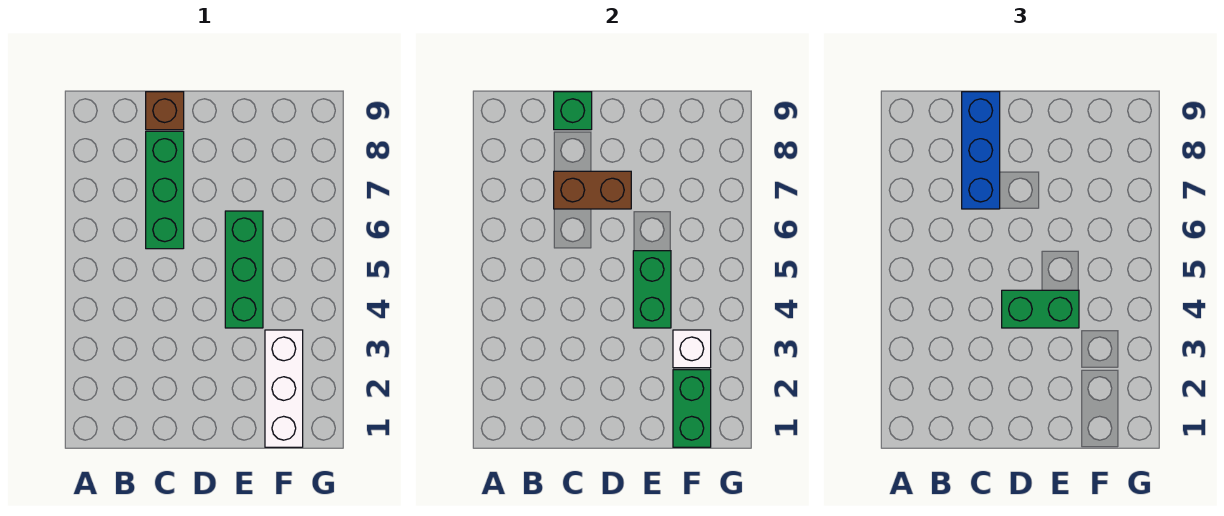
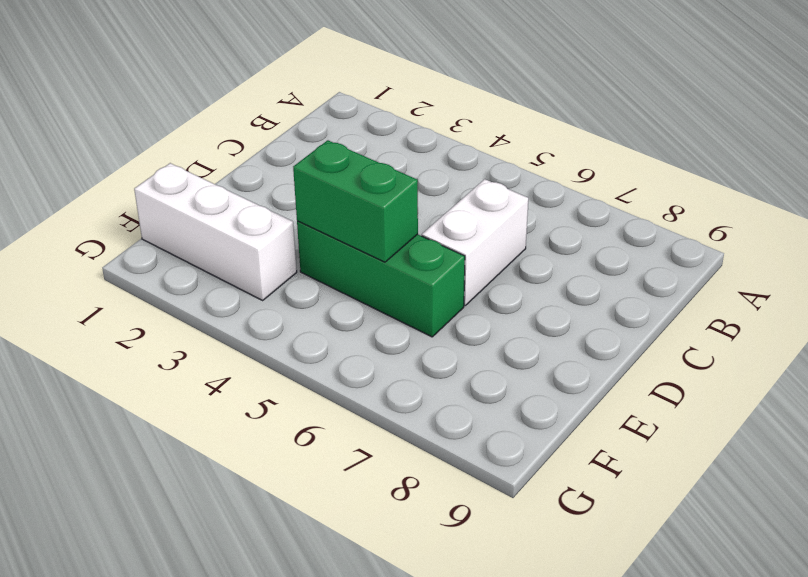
white 1x2 brick [422,179,528,306] -> green 1x3 brick [146,131,184,249]
none -> brown 1x1 brick [146,92,184,130]
none -> brown 1x2 brick [554,171,631,209]

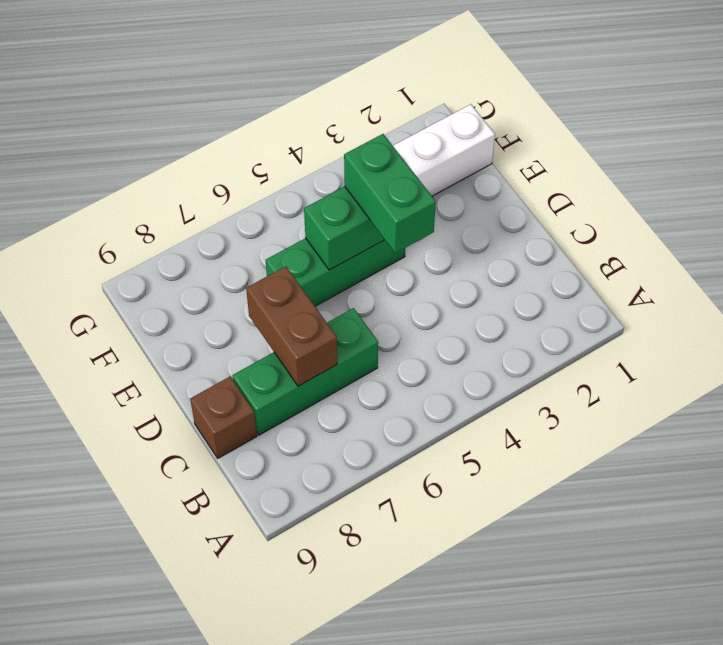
none -> green 1x1 brick [554,92,592,130]
none -> green 1x2 brick [673,370,711,447]

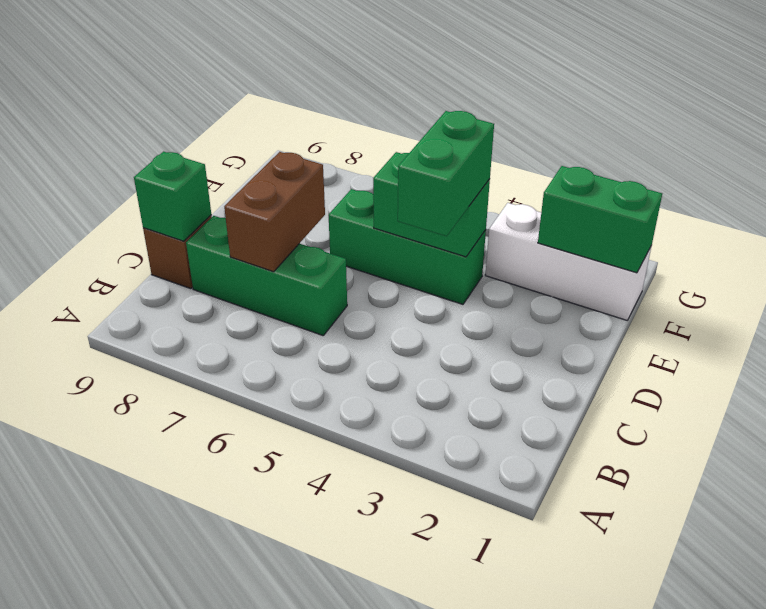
none -> white 1x1 brick [673,330,711,368]
none -> blue 1x3 brick [962,92,1000,209]

